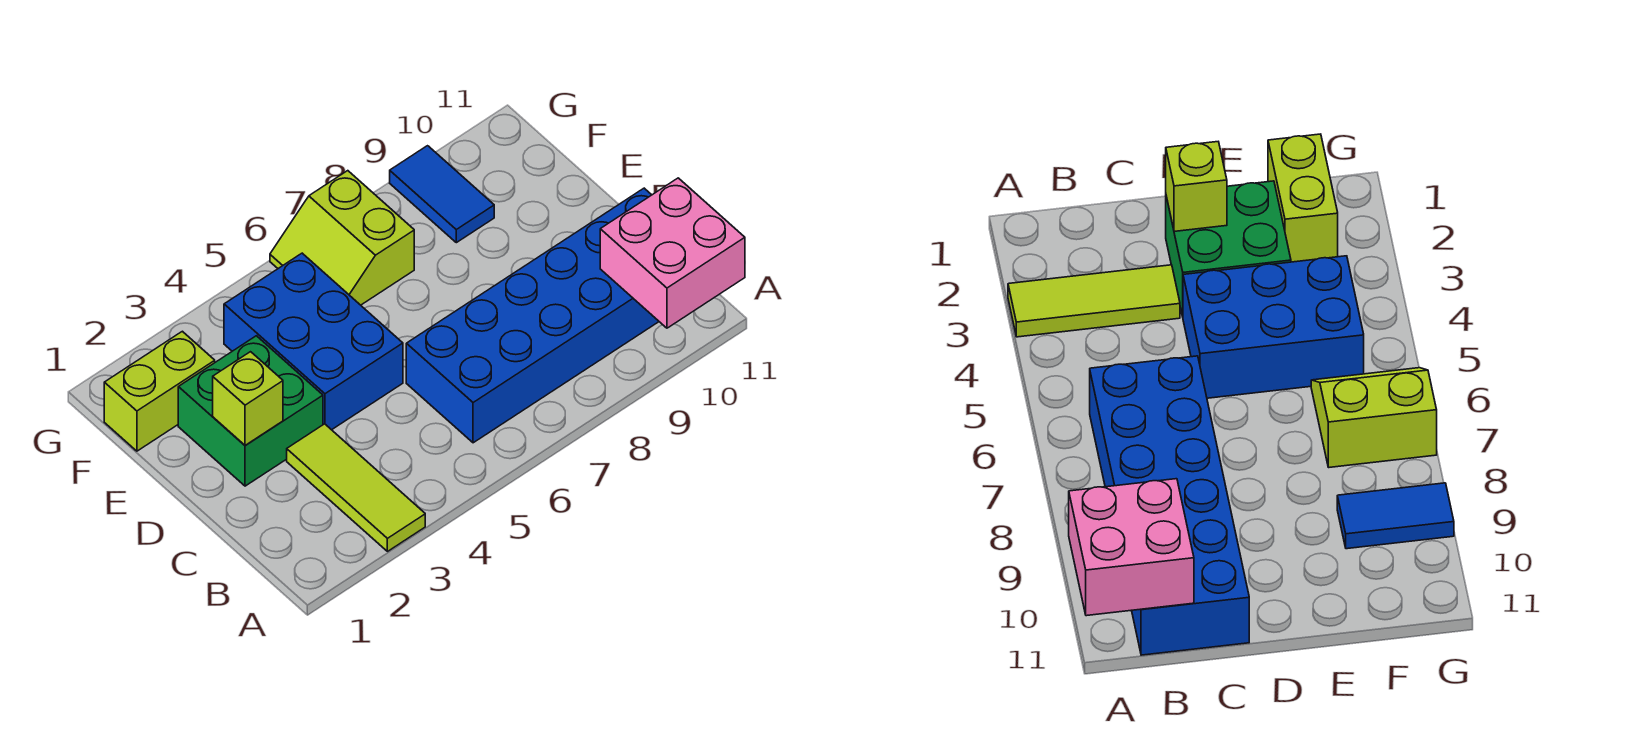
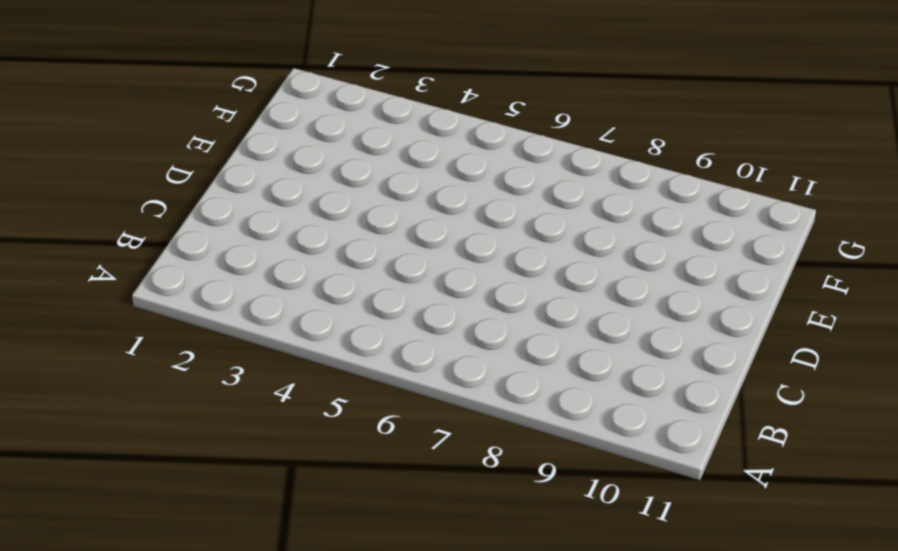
none -> lime 1x3 tile [287,424,425,551]
none -> blue 2x6 brick [406,188,659,443]

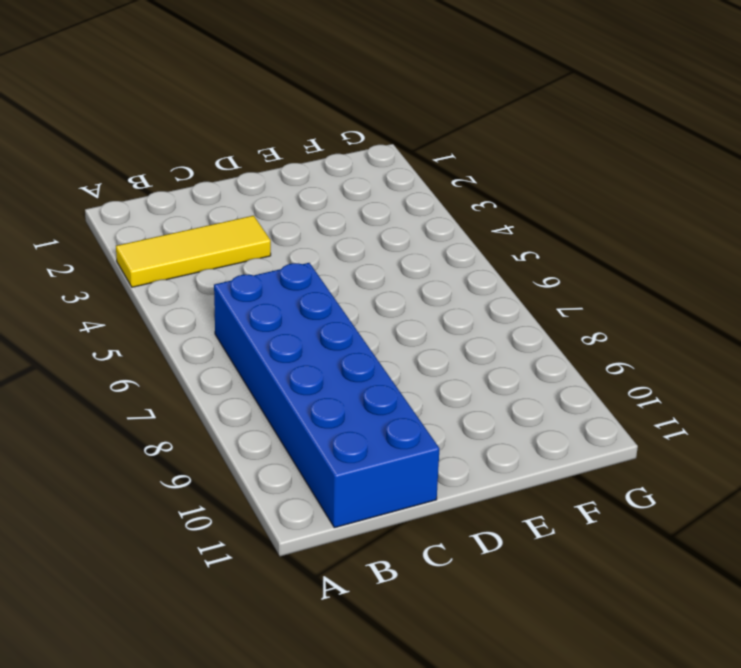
yellow 1x3 tile [116,216,271,287] -> lime 1x3 tile [287,424,425,551]
none -> green 2x2 brick [178,336,323,486]
none -> blue 2x3 brick [224,253,403,430]

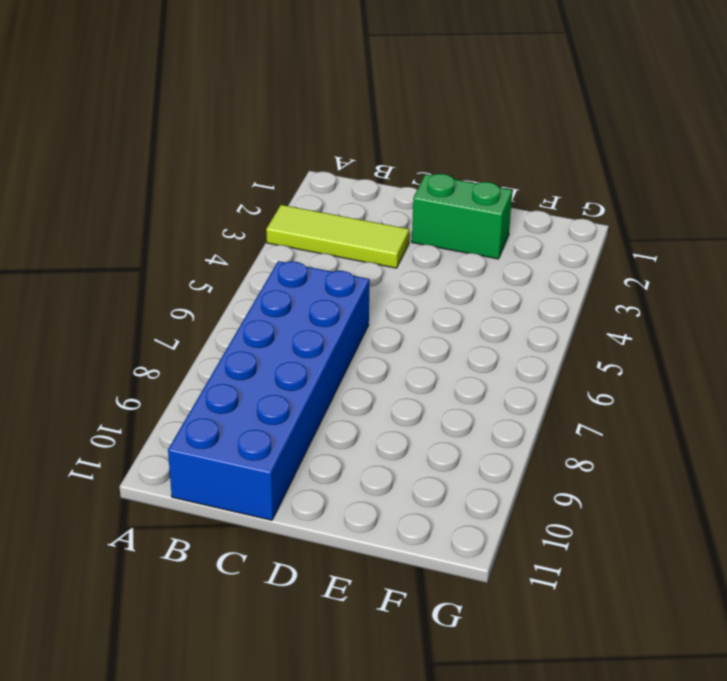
green 1x2 brick [412,174,512,259] -> green 2x2 brick [178,336,323,486]
none -> blue 2x3 brick [224,253,403,430]
none -> lime 1x2 brick [104,331,215,451]

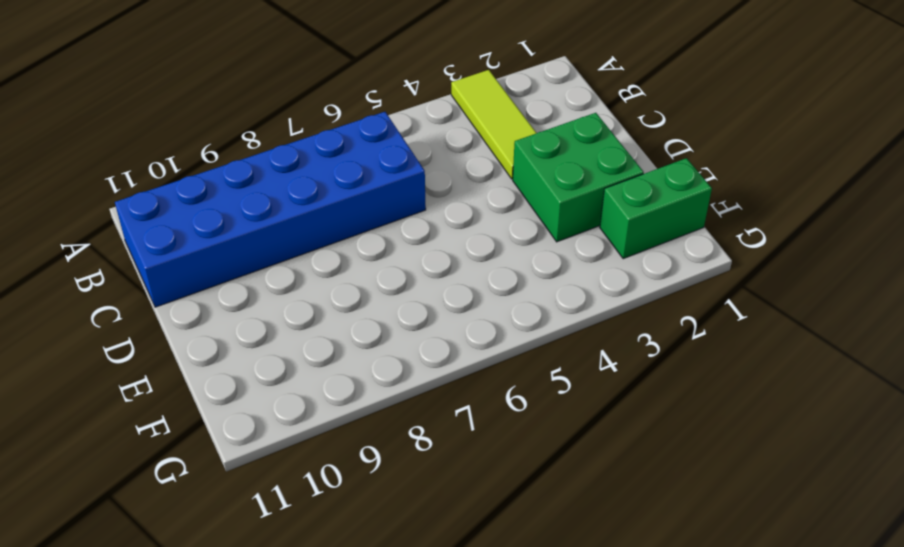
green 1x2 brick [600,158,712,259] -> lime 1x2 brick [104,331,215,451]
none -> blue 2x3 brick [224,253,403,430]
none -> lime 2x2 slope [270,171,414,305]

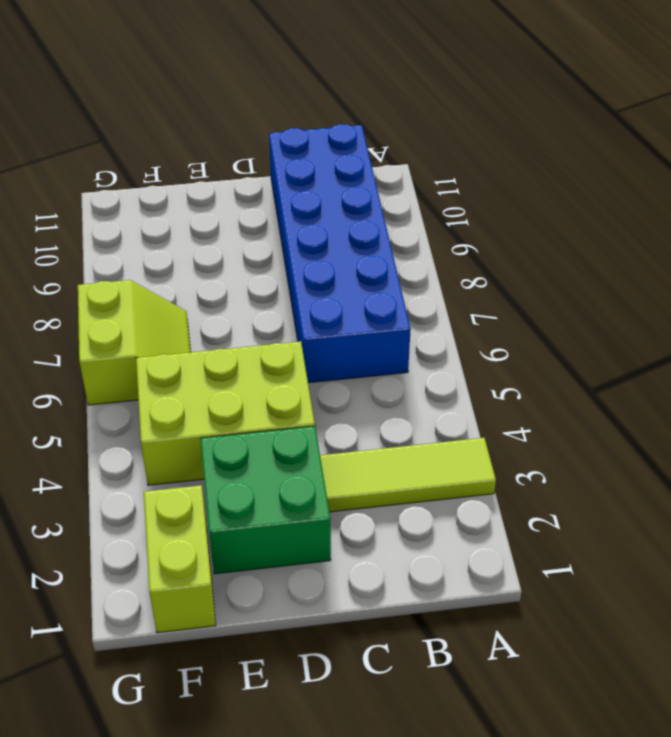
lime 2x3 brick [136,341,315,485] -> blue 2x3 brick [224,253,403,430]
lime 2x2 slope [78,280,190,405] -> lime 2x2 slope turned to [270,171,414,305]
none -> blue 1x2 tile [390,146,494,243]
none -> pink 2x2 brick [600,178,745,328]

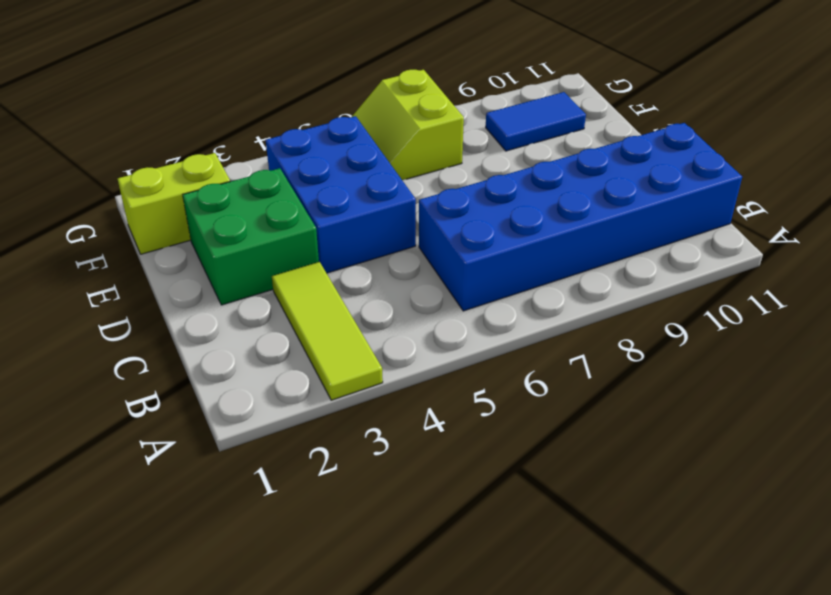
blue 1x2 tile [486,92,586,151] -> blue 1x2 tile turned to [390,146,494,243]
none -> pink 2x2 brick [600,178,745,328]
none -> lime 1x1 brick [213,352,283,445]

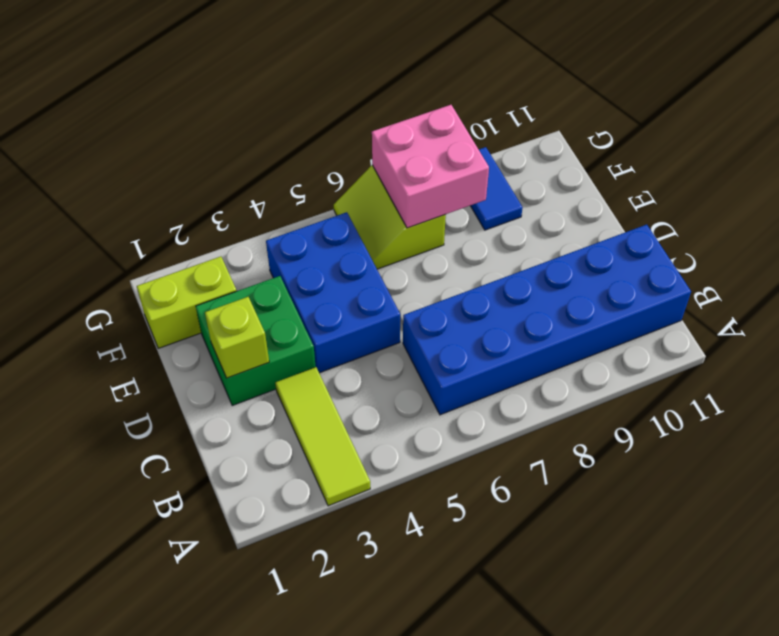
pink 2x2 brick [372,105,489,228] -> pink 2x2 brick moved to [600,178,745,328]

